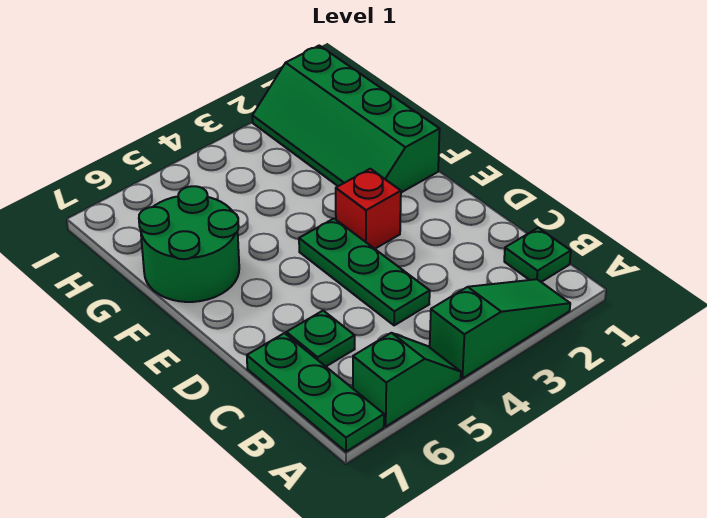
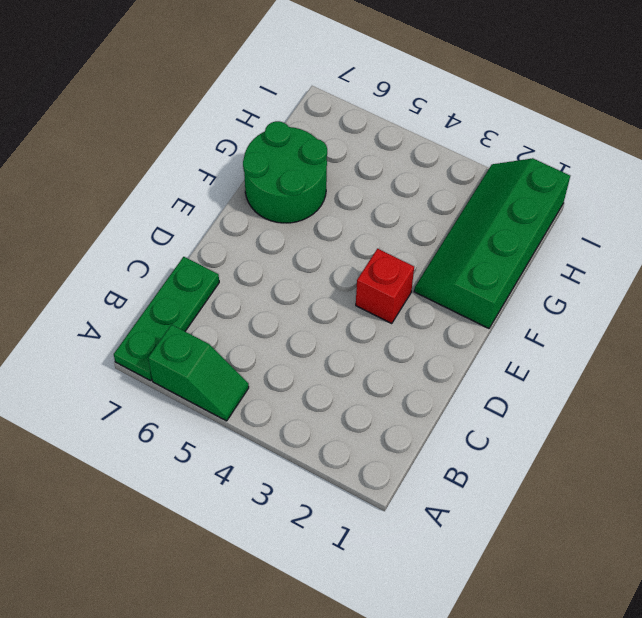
none -> green 1x3 slope [430,279,570,378]
none -> green 1x1 plate [504,228,571,282]

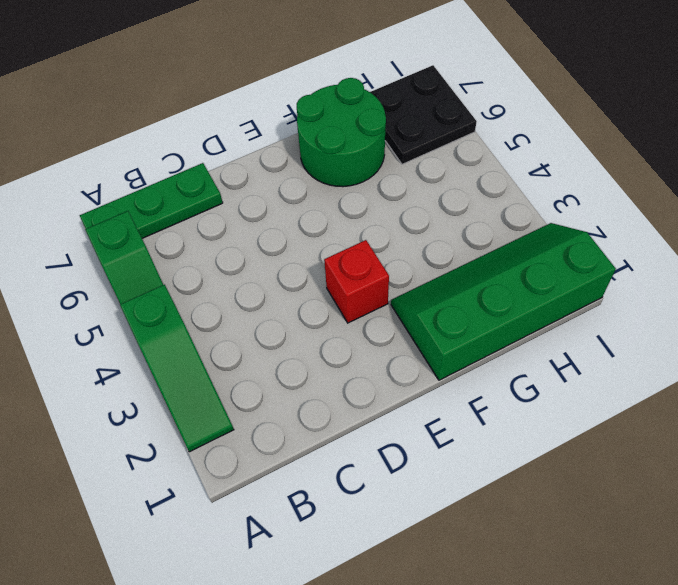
black 2x2 plate [370,65,477,164] -> none
none -> green 1x1 plate [504,228,571,282]
none -> green 1x3 plate [299,219,430,325]

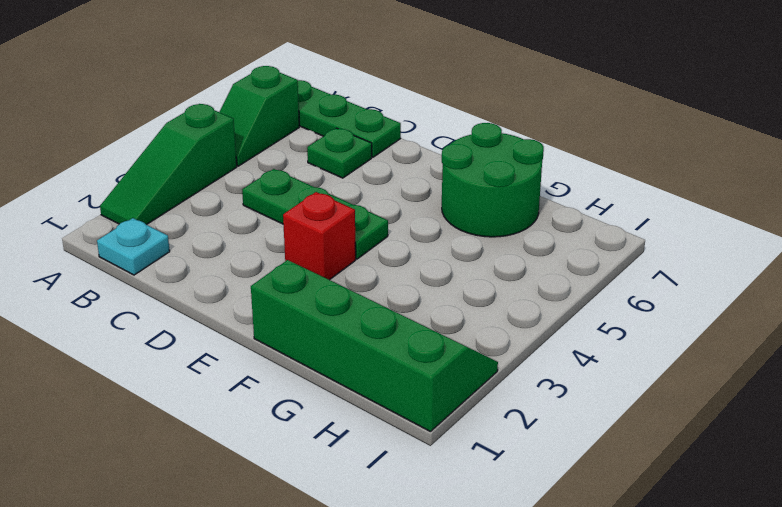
cyan 1x1 plate [97,218,170,275] -> green 1x1 plate [504,228,571,282]

